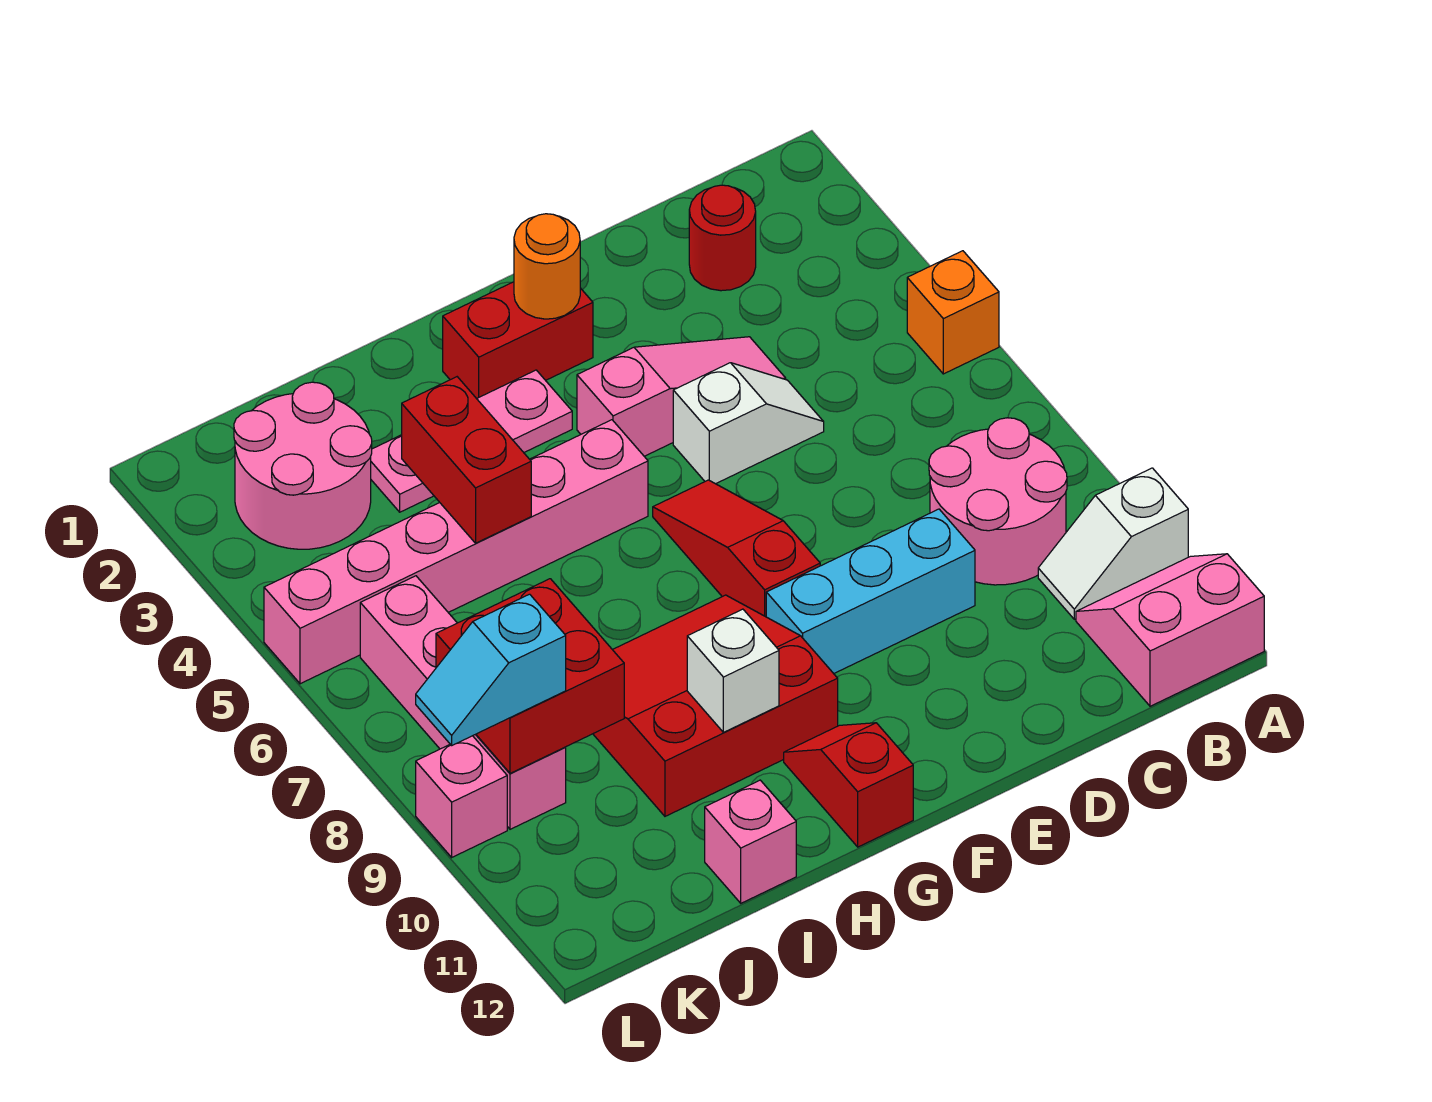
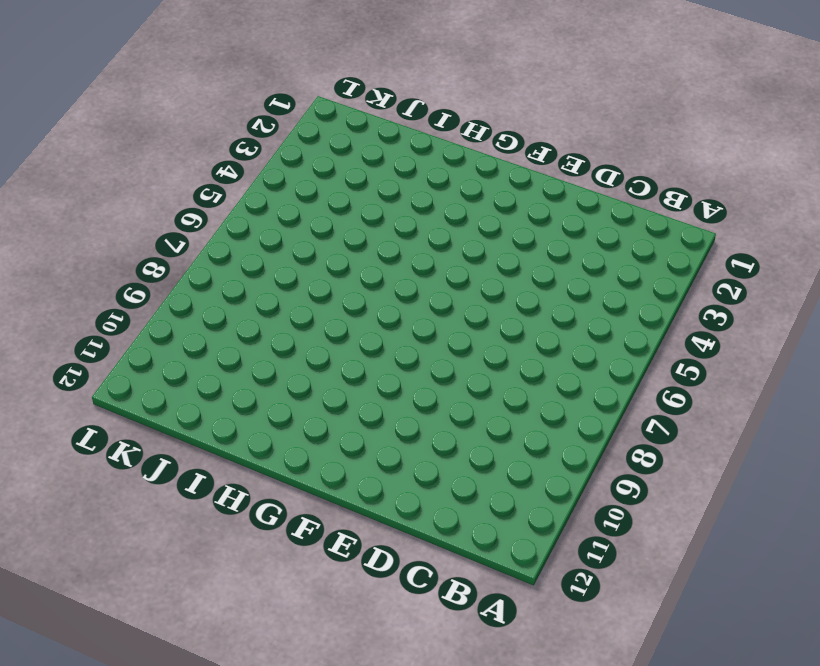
none -> orange 1x1 brick [907,251,999,374]
none -> white 1x2 slope [1038,468,1188,619]
none -> pink 2x2 slope [1076,554,1264,706]

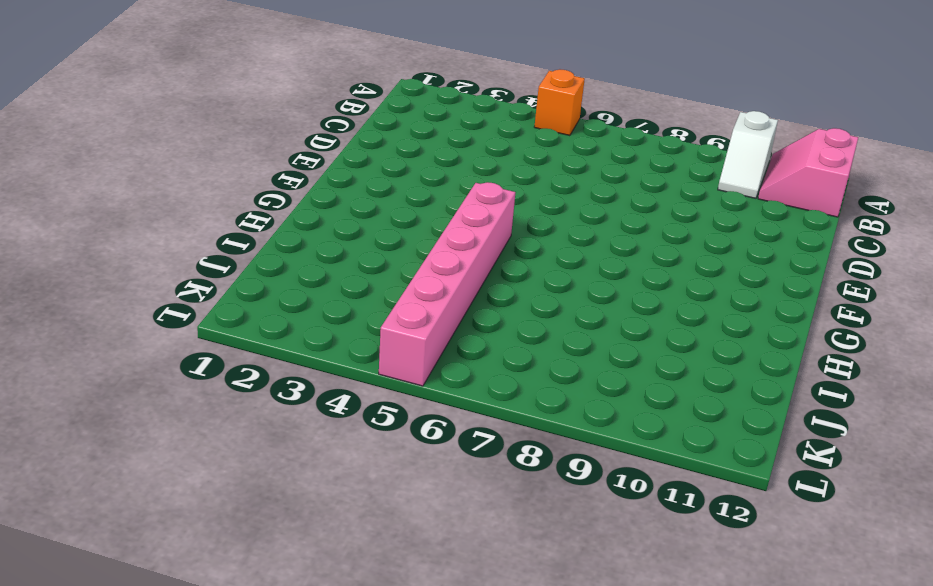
none -> pink 2x2 round brick [929,418,1067,585]
none -> red 1x1 round brick [689,185,756,291]
none -> pink 1x3 slope [577,337,786,456]

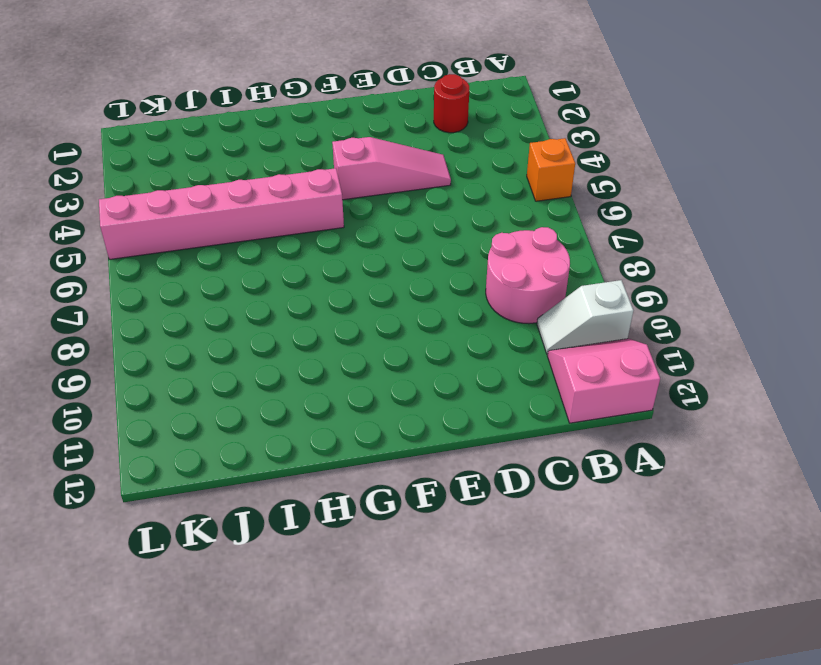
none -> white 1x2 slope [673,363,824,484]
none -> cyan 1x3 brick [766,509,975,674]
none -> red 1x2 brick [443,282,593,399]

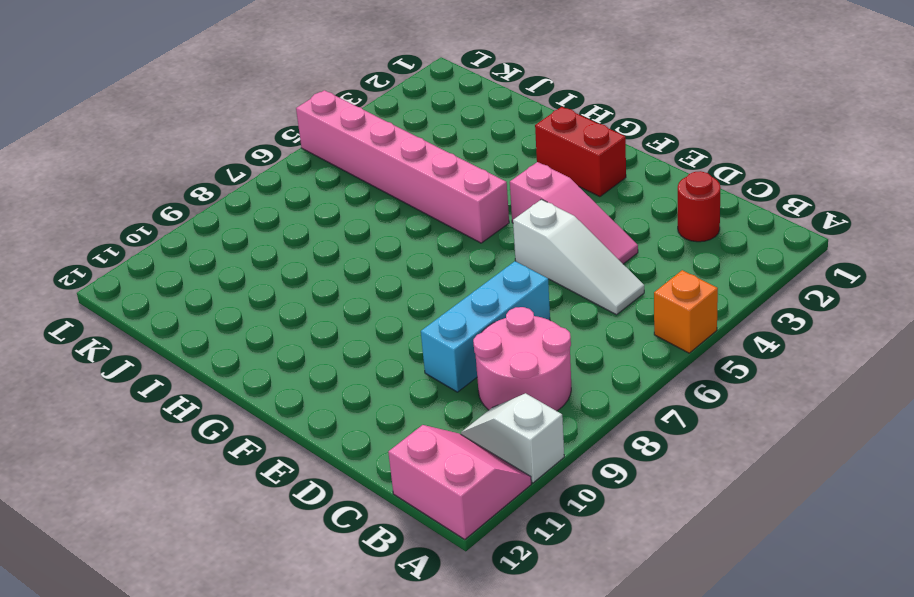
white 1x3 slope [513,199,644,315] -> white 1x2 slope [673,363,824,484]
cyan 1x3 brick [421,261,550,392] -> cyan 1x3 brick turned to [766,509,975,674]
none -> red 1x3 slope [653,480,820,617]
none -> pink 1x3 plate [371,370,572,512]
none -> red 3x3 slope [593,595,838,816]

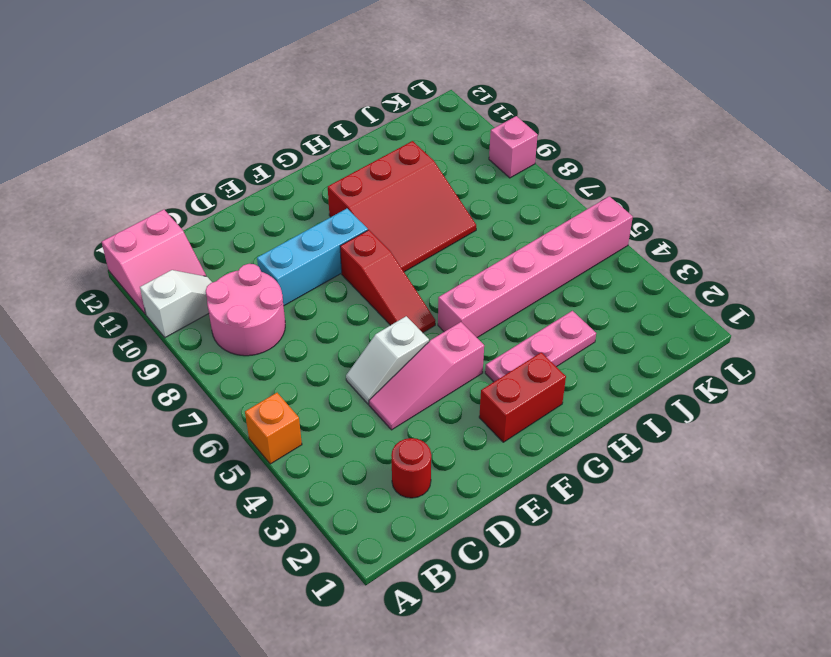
none -> red 1x2 slope [784,723,913,847]
none -> pink 1x1 brick [705,780,796,903]
none -> pink 2x2 round brick [234,382,372,549]

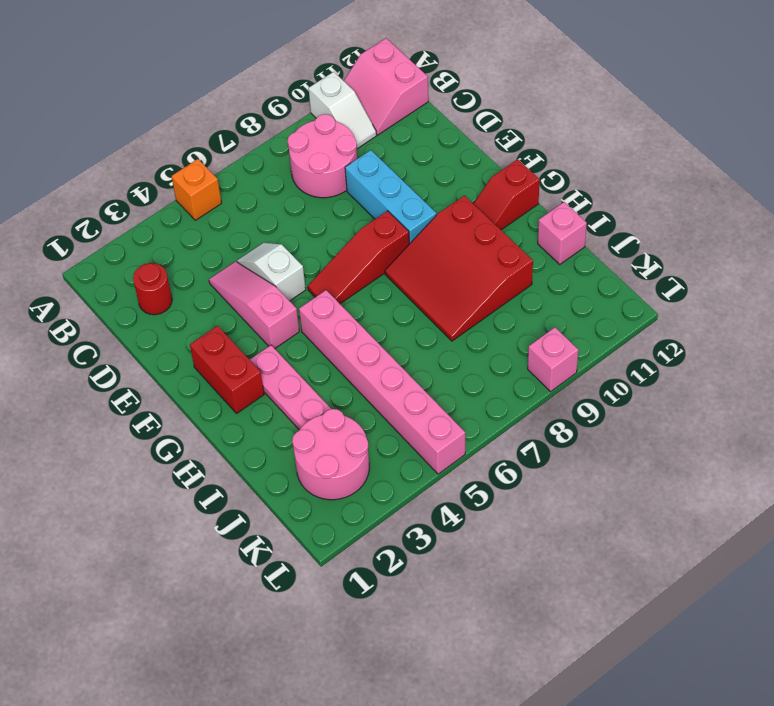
none -> pink 1x4 brick [360,576,566,829]
none -> orange 1x1 round brick [514,214,580,319]
none -> white 1x1 brick [687,609,779,732]

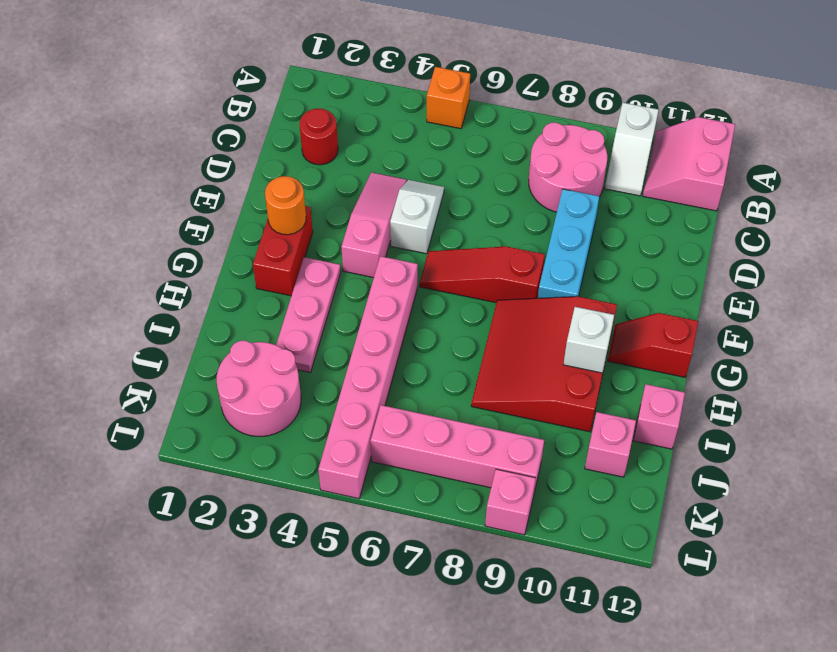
pink 1x1 brick [585,412,636,477] -> none
none -> red 1x2 brick [402,377,531,543]
none -> red 2x2 brick [436,579,624,773]
none -> cyan 1x2 slope [416,594,566,745]

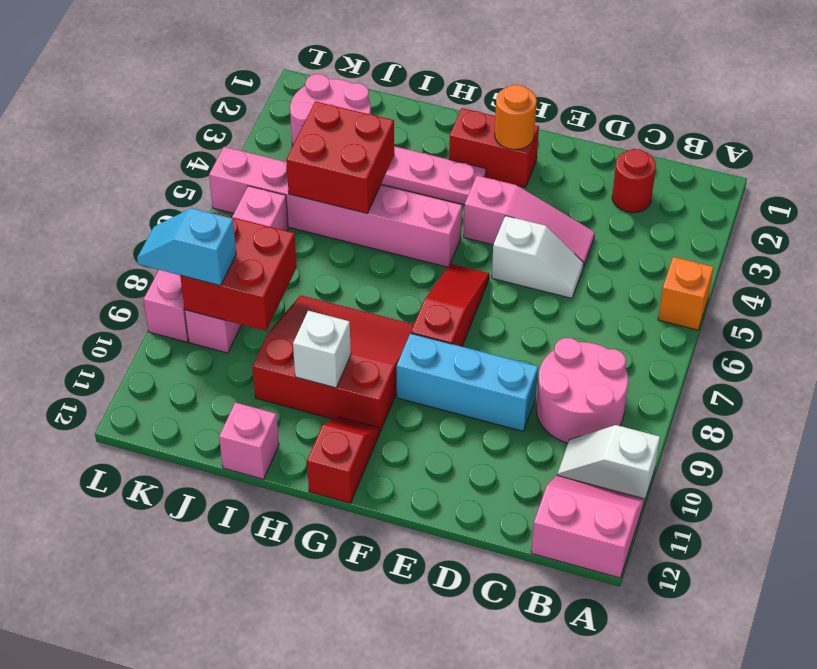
red 2x2 brick [286,101,394,213] -> red 1x2 brick [402,377,531,543]

